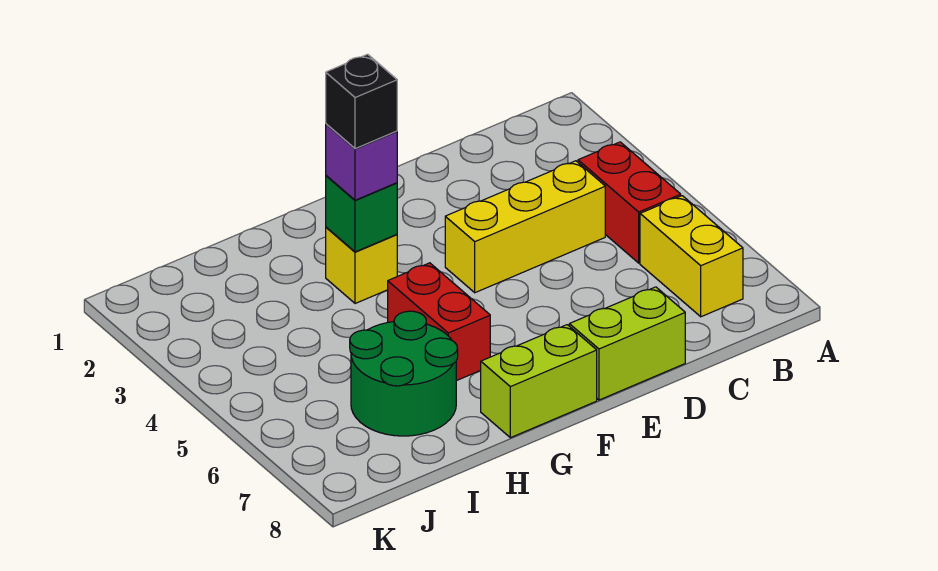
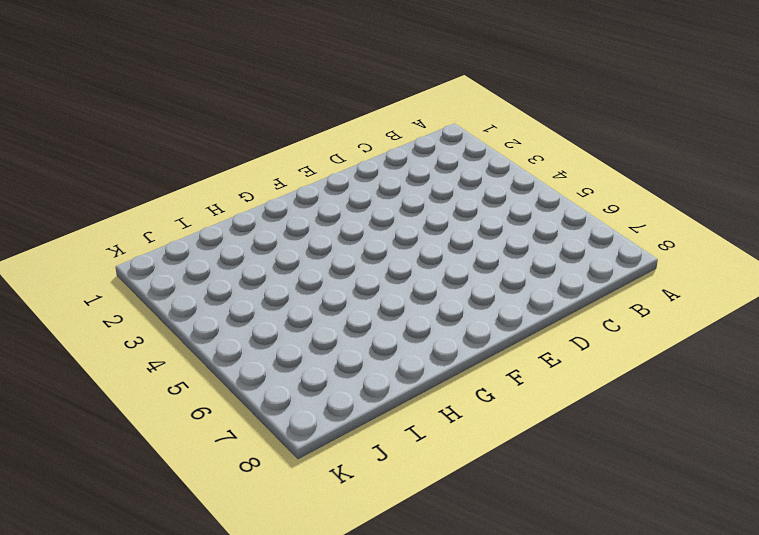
none -> red 1x2 brick [578,142,681,263]
none -> yellow 1x2 brick [640,196,743,317]

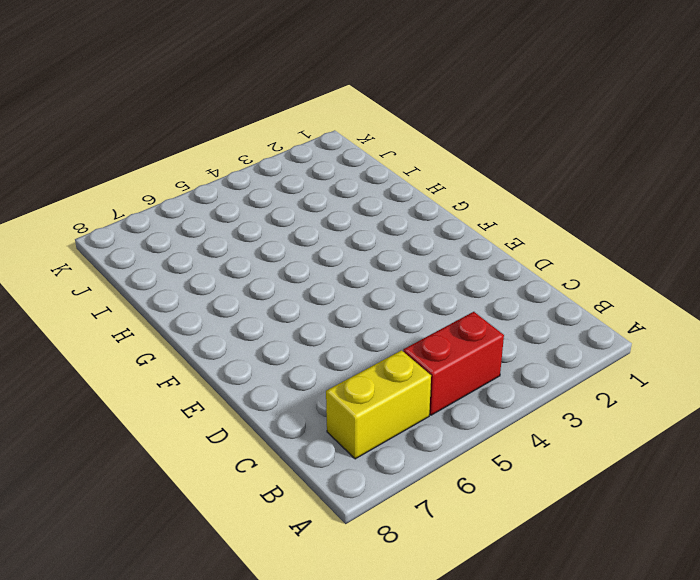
none -> yellow 1x3 brick [445,161,605,293]
none -> lime 1x2 brick [569,287,685,400]

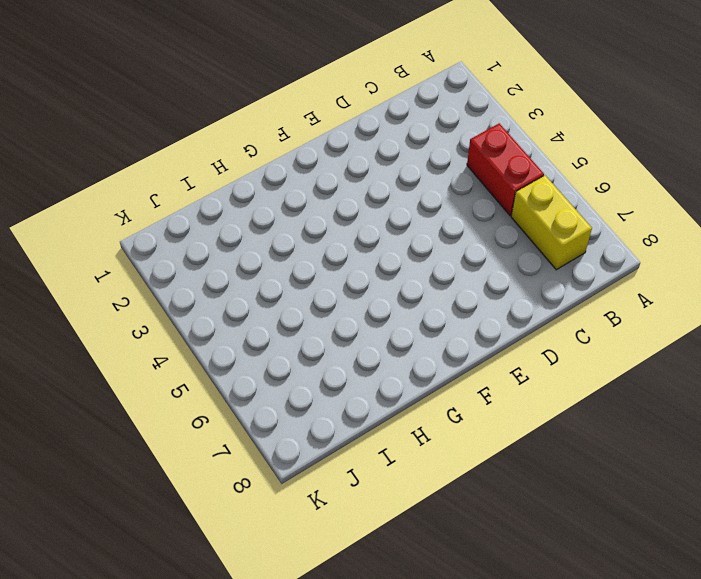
none -> yellow 1x3 brick [445,161,605,293]
none -> lime 1x2 brick [569,287,685,400]

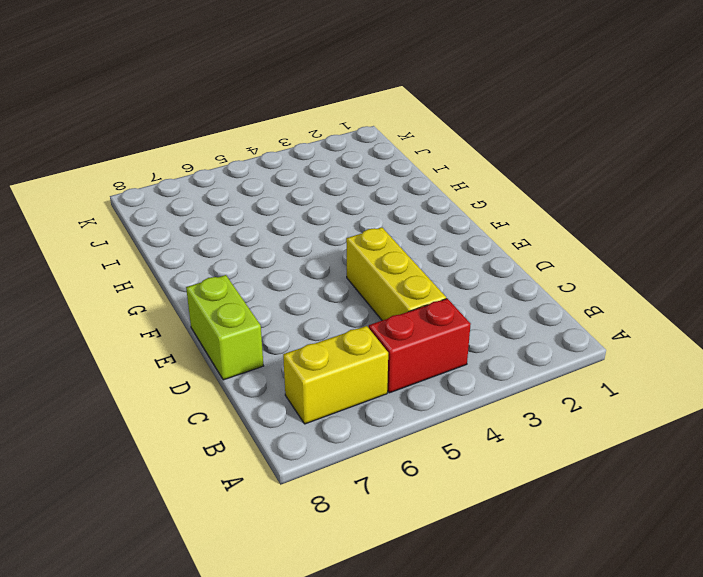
none -> lime 1x2 brick [481,325,597,438]
none -> yellow 1x1 brick [326,227,397,304]

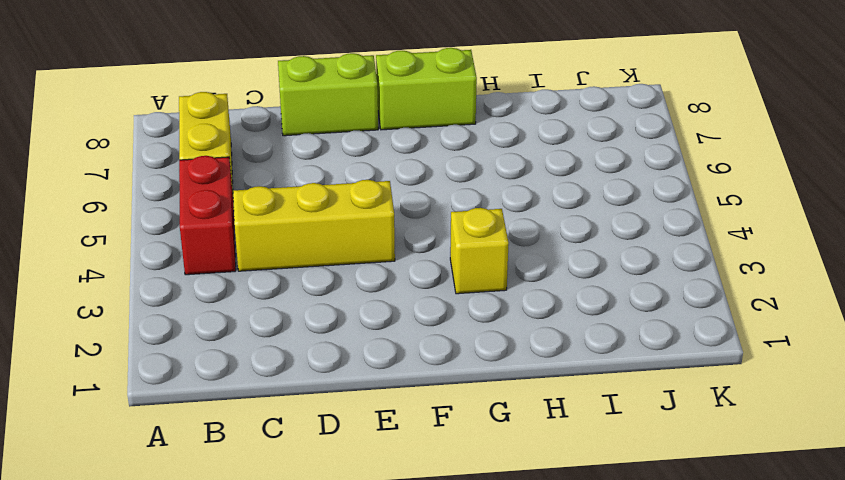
none -> red 1x2 brick [388,263,490,381]
none -> green 2x2 round brick [350,311,458,436]

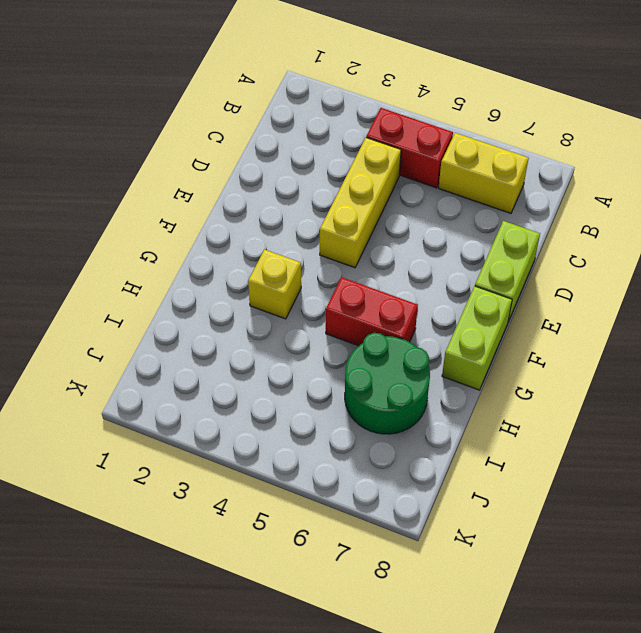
none -> green 1x1 brick [326,176,397,252]
none -> purple 1x1 brick [326,124,397,200]

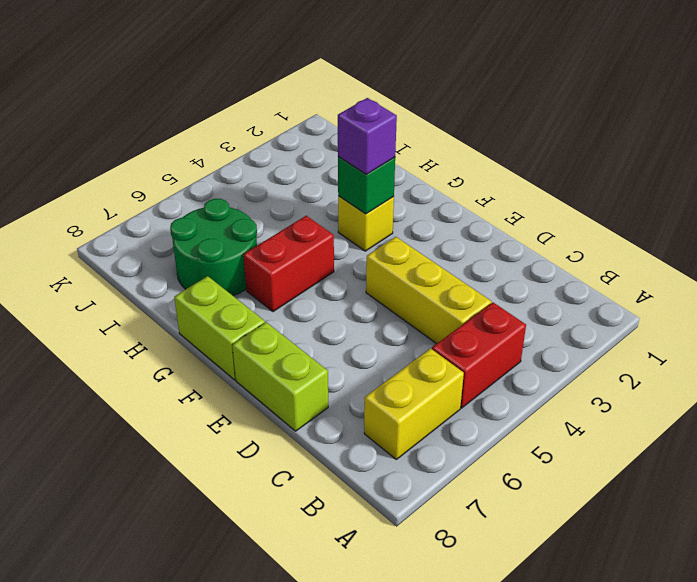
none -> black 1x1 brick [326,54,397,149]

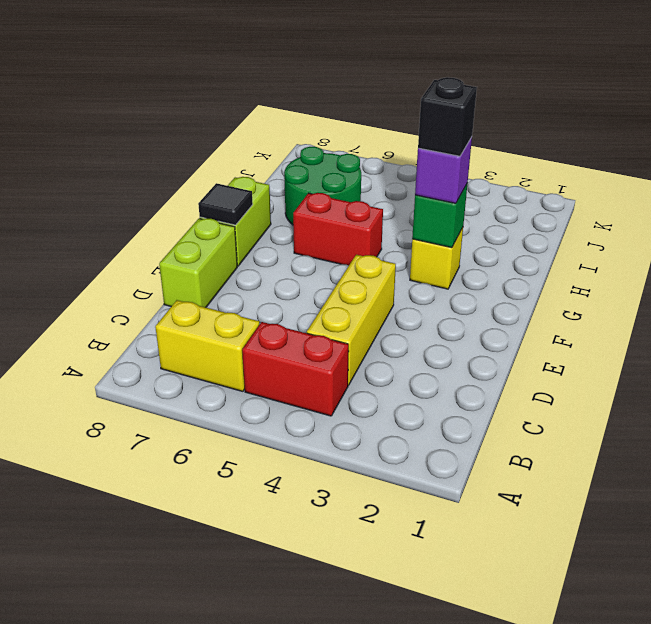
black 1x1 tile [198,183,253,225] -> none

